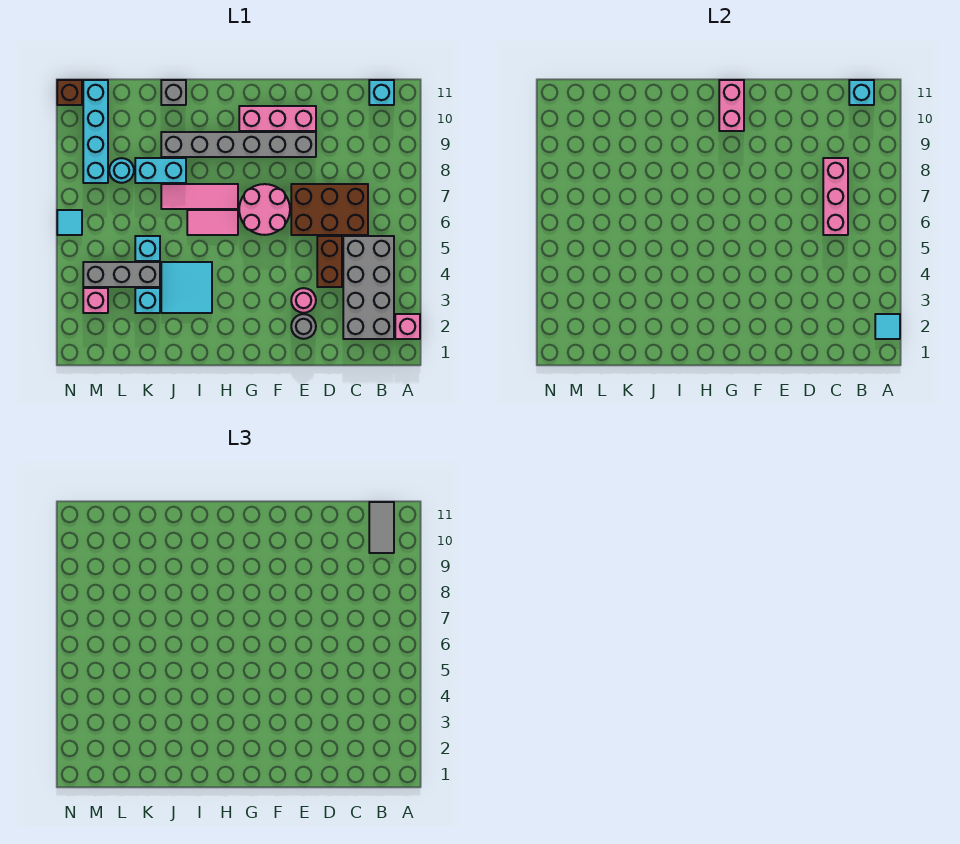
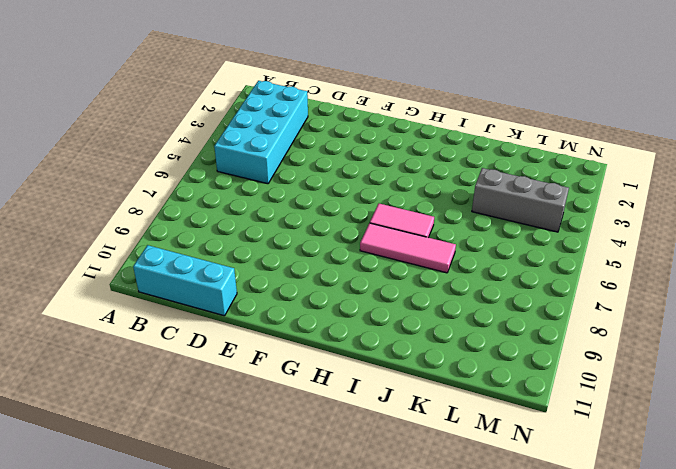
cyan 2x4 brick [214,81,308,184] -> grey 2x4 brick [343,236,394,339]
cyan 1x3 brick [133,245,237,316] -> cyan 1x1 brick [369,80,394,105]
none -> pink 1x1 brick [395,314,420,339]
none -> brown 2x3 brick [291,184,368,235]
none -> brown 1x2 brick [317,236,342,287]

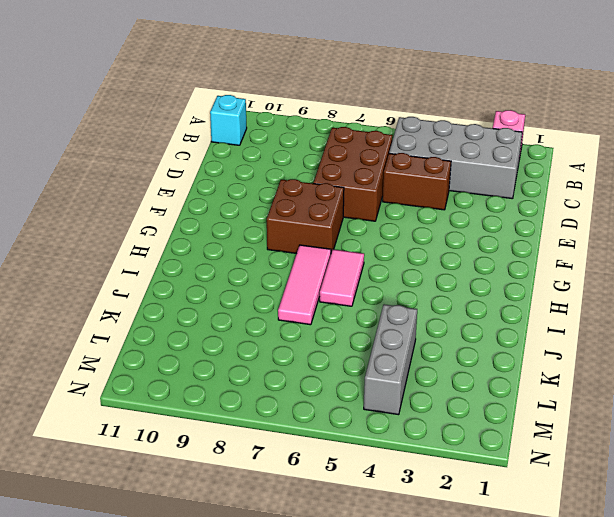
brown 2x2 brick [267,179,344,254] -> pink 2x2 round brick [239,184,290,235]
none -> grey 1x1 round brick [291,314,316,339]
none -> pink 1x1 round brick [291,288,316,313]
none -> grey 1x6 brick [161,132,316,157]

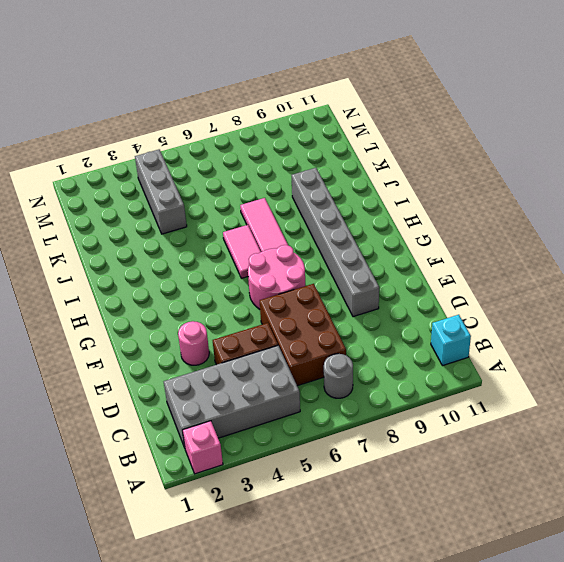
grey 1x1 round brick [324,354,353,398] -> grey 1x1 round brick moved to [291,314,316,339]
none -> pink 1x3 brick [239,106,316,131]
none -> cyan 2x2 tile [161,262,212,313]
none -> cyan 1x2 brick [135,158,186,183]

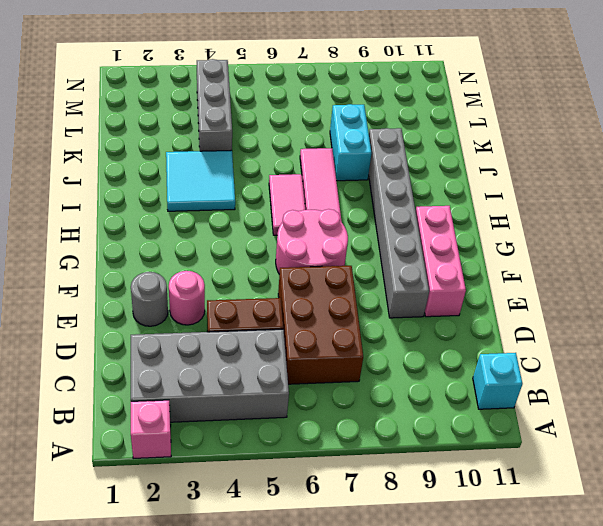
none -> grey 1x1 brick [161,80,186,105]
none -> cyan 1x1 brick [135,288,160,313]
none -> cyan 1x1 brick [135,236,160,261]

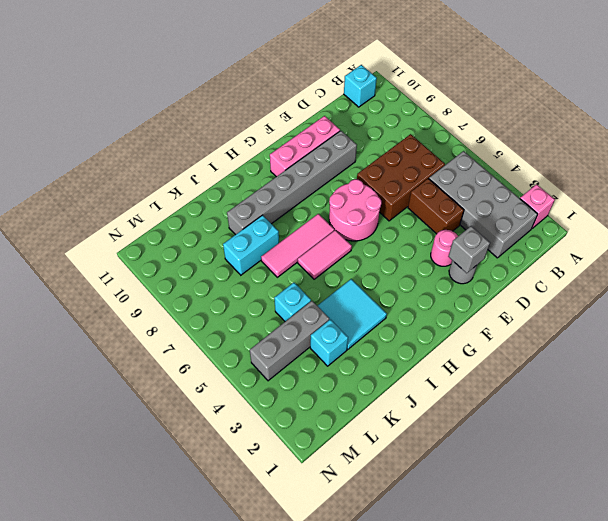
grey 1x1 brick [448,226,490,273] -> grey 1x1 brick moved to [161,80,186,105]
none -> cyan 1x1 round brick [109,158,134,183]
none -> pink 1x1 brick [83,288,108,313]
none -> cyan 1x4 brick [83,80,108,183]

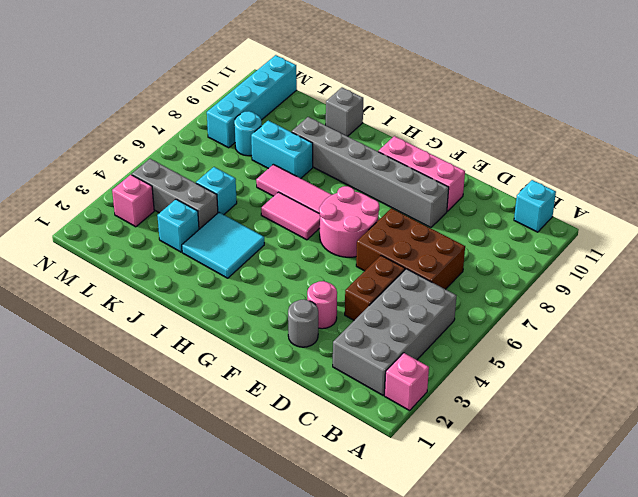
none -> cyan 1x1 tile [57,210,82,235]
none -> brown 1x1 brick [57,80,82,105]
none -> cyan 1x1 tile [875,314,900,339]

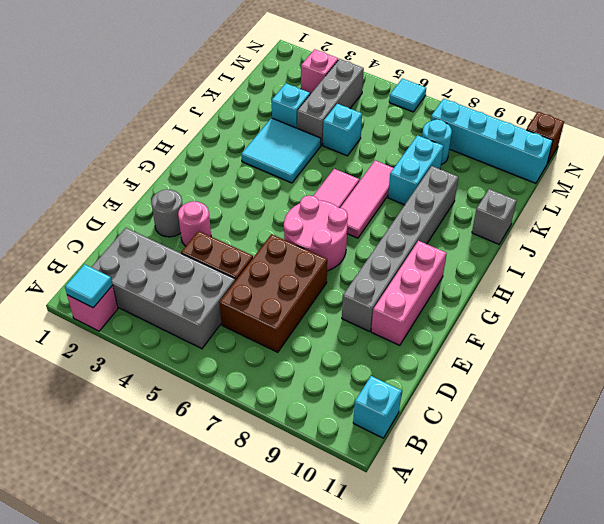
none -> cyan 1x1 brick [849,80,874,105]
none -> pink 1x3 brick [823,158,848,235]
none -> pink 1x2 brick [719,80,744,131]

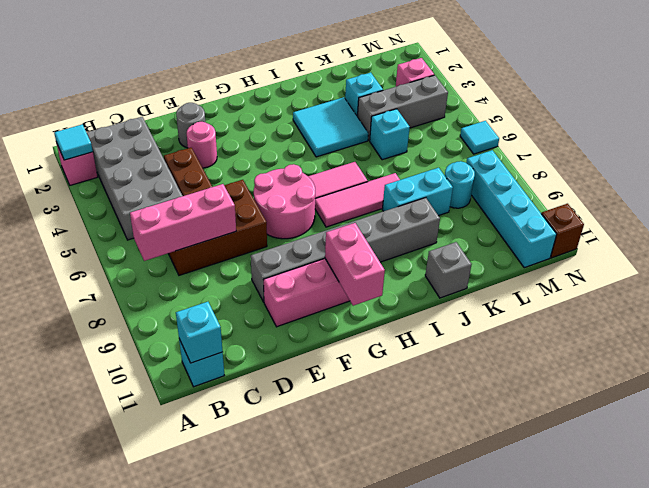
pink 1x3 brick [130,184,236,261] -> pink 1x3 brick turned to [823,158,848,235]
none -> grey 1x2 tile [369,502,394,553]

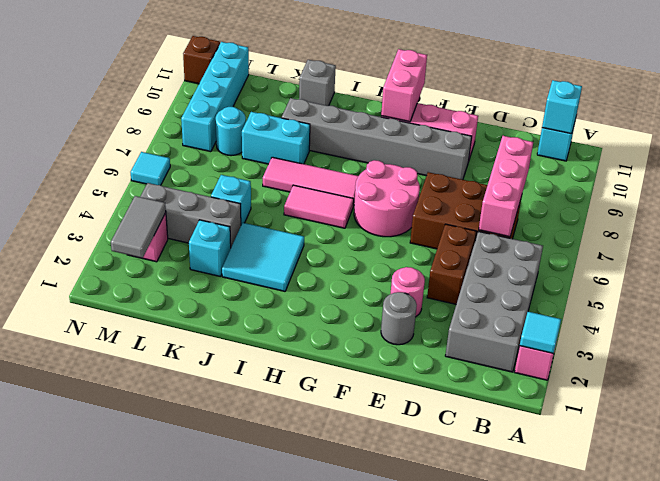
grey 1x2 tile [111,196,166,258] -> grey 1x2 tile moved to [369,502,394,553]

